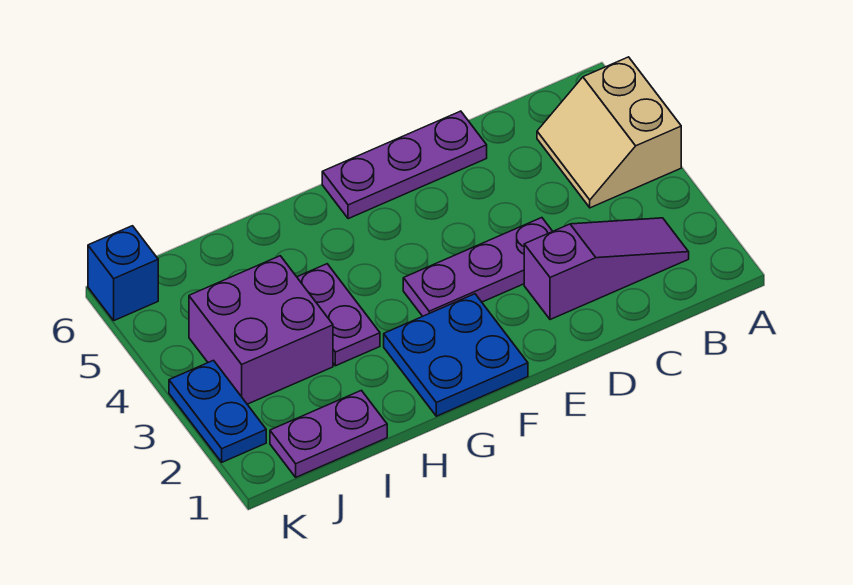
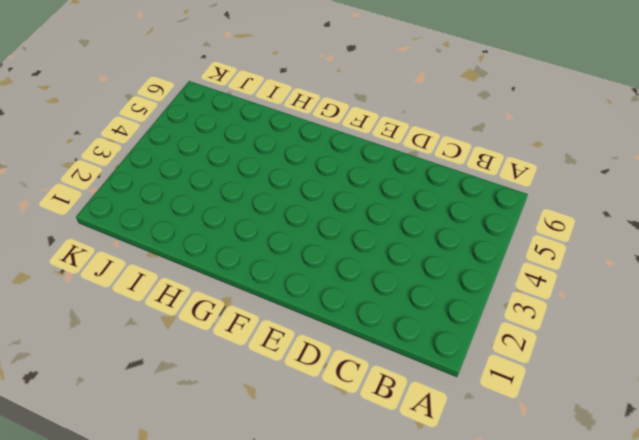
none -> tan 2x2 slope [537,57,681,208]
none -> purple 1x3 slope [524,218,689,320]

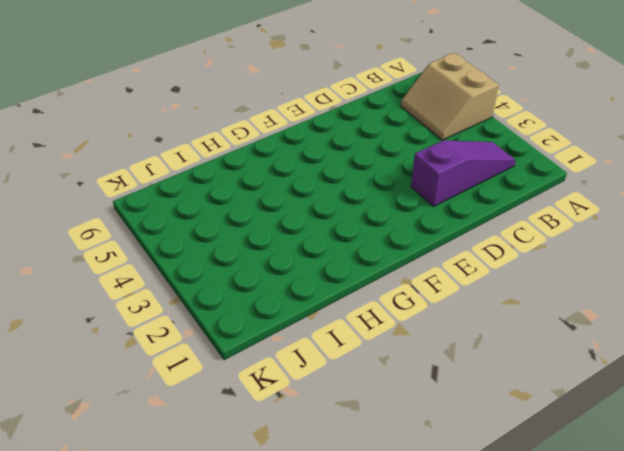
none -> purple 1x3 plate [403,218,552,316]
none -> purple 1x3 plate [322,111,487,219]

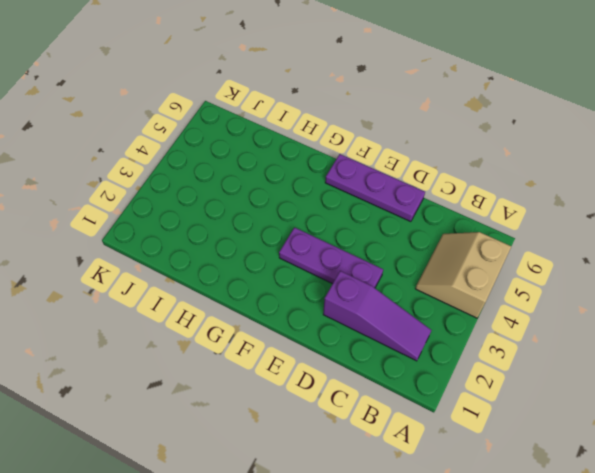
none -> blue 2x2 plate [384,294,528,416]
none -> purple 1x2 plate [297,264,380,366]

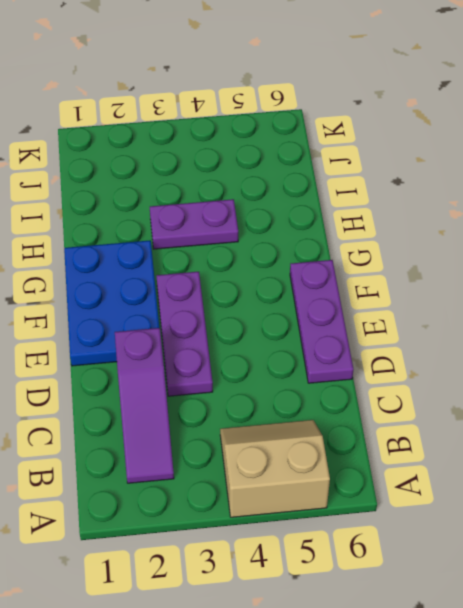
blue 2x3 plate [64,240,159,366] -> blue 2x2 plate [384,294,528,416]
none -> purple 1x2 plate [270,390,387,477]
none -> purple 2x2 brick [189,256,333,404]

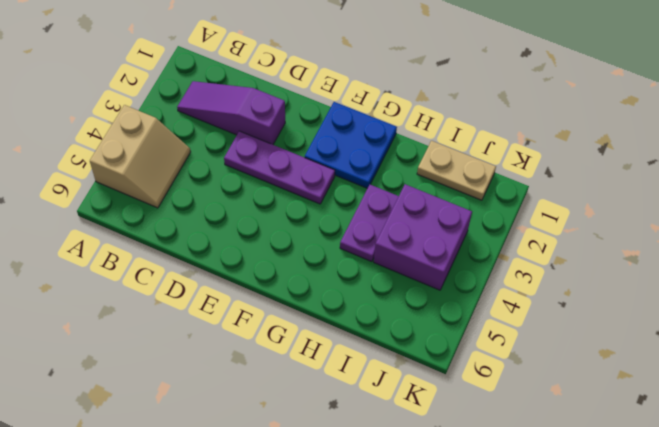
tan 1x2 plate [417,141,496,200] -> purple 1x2 plate [270,390,387,477]
none -> purple 1x3 plate [322,111,487,219]
none -> blue 1x2 plate [169,360,266,462]

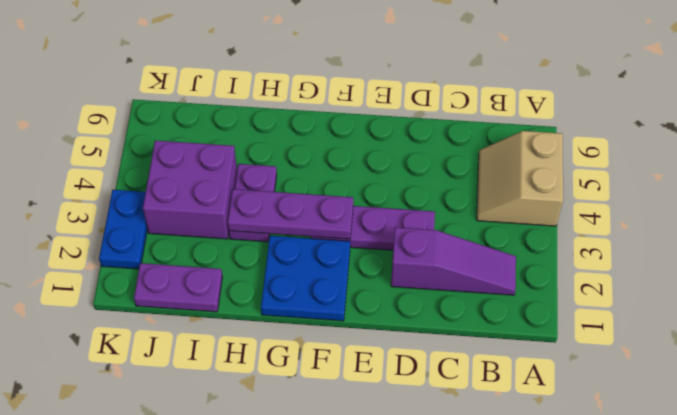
purple 1x3 plate [228,189,353,239] -> purple 1x3 plate moved to [322,111,487,219]
none -> blue 1x1 brick [88,226,158,320]

